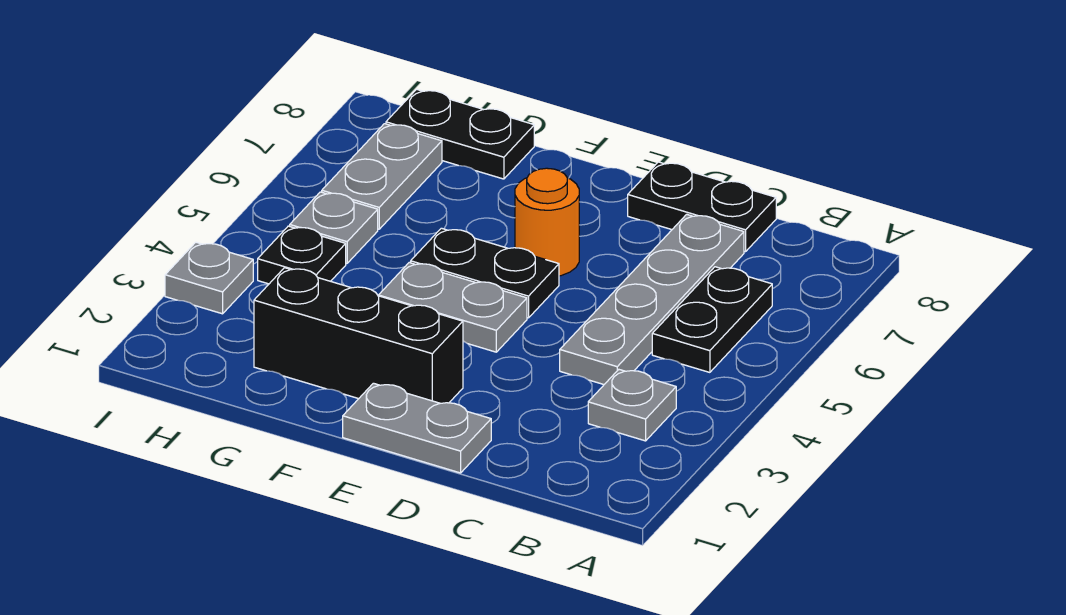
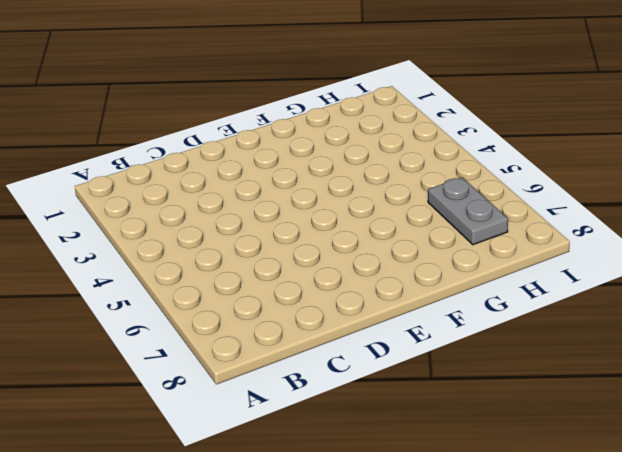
none -> grey 1x1 plate [588,370,676,441]
none -> black 1x2 plate [652,267,772,372]
none -> grey 1x4 plate [560,214,744,384]

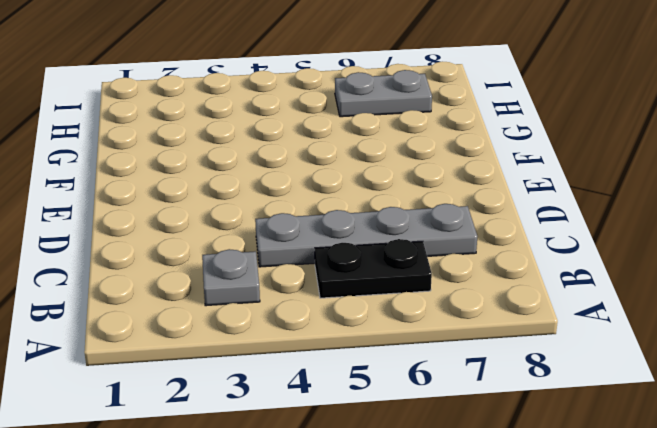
none -> black 1x2 plate [628,162,776,252]
none -> grey 1x2 plate [343,383,491,473]
none -> black 1x3 brick [254,268,463,403]

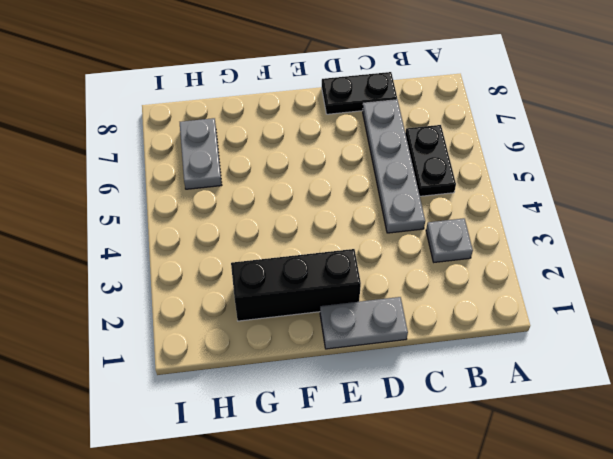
none -> grey 1x2 plate [379,263,527,352]
none -> black 1x2 plate [411,228,559,318]
none -> orange 1x1 round brick [515,168,579,276]

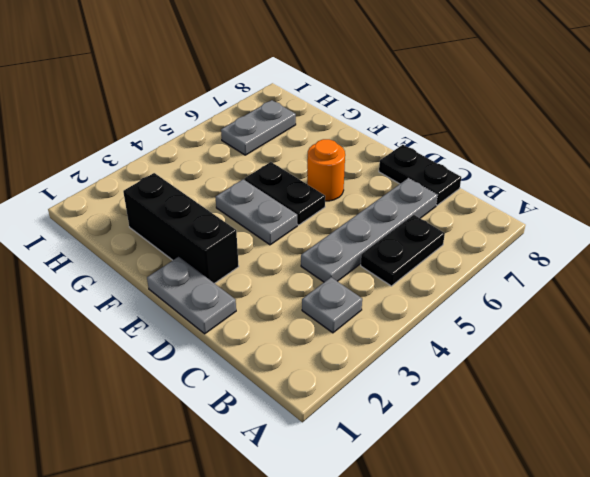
none -> black 1x2 plate [386,89,534,179]
none -> black 1x1 plate [258,226,346,284]
none -> grey 1x1 plate [290,192,378,263]

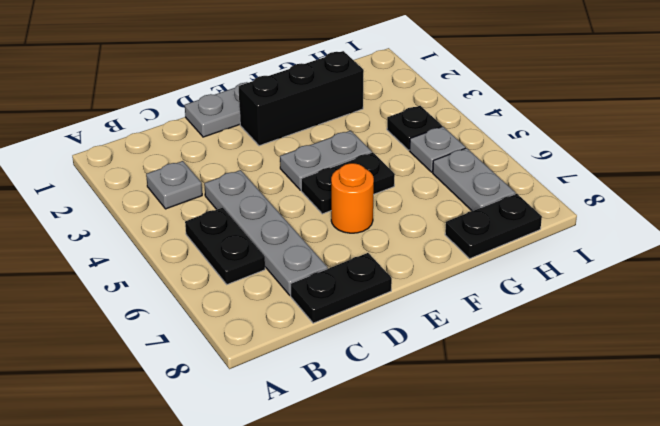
none -> grey 1x1 plate [165,242,253,314]

